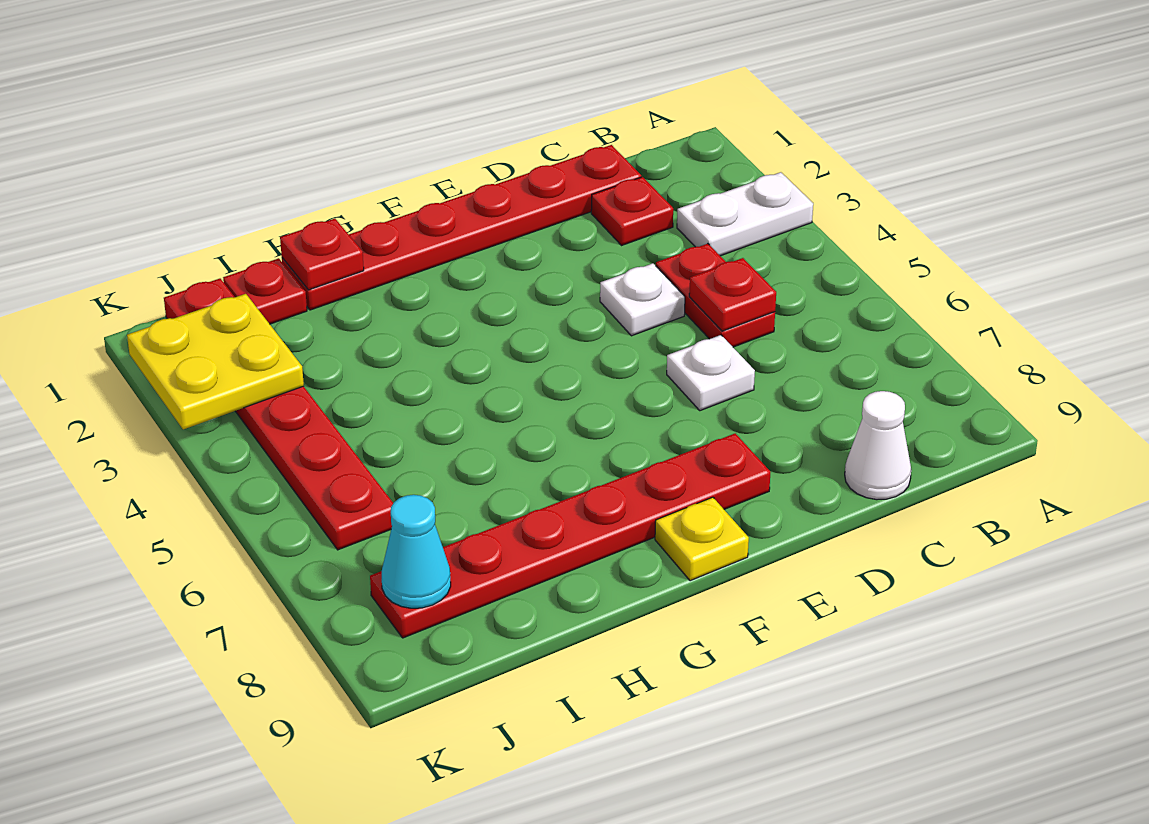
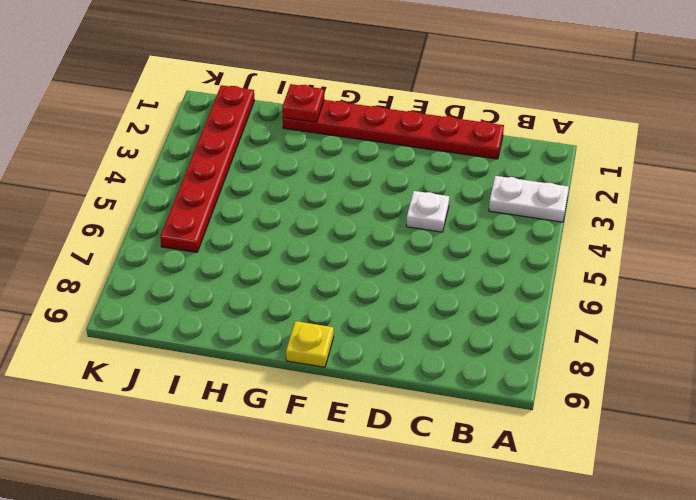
none -> red 1x1 plate [591,177,673,246]
none -> red 1x2 plate [656,244,775,347]
none -> white 1x1 cone [845,391,911,500]

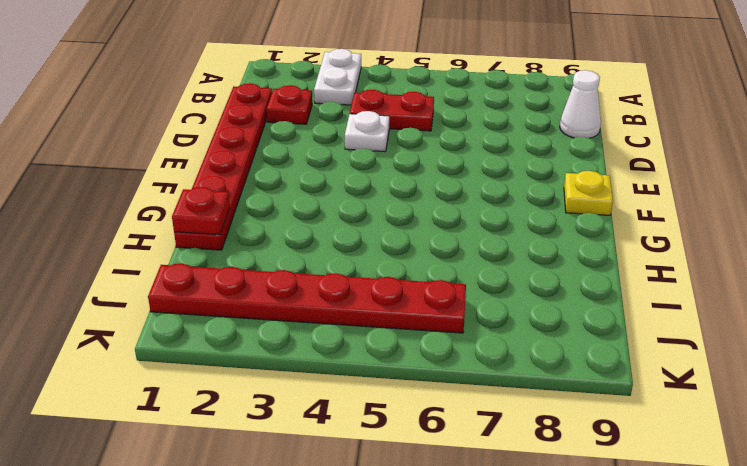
none -> white 1x1 plate [667,335,755,411]
none -> red 1x6 plate [370,433,770,638]
none -> red 1x1 plate [223,258,307,324]

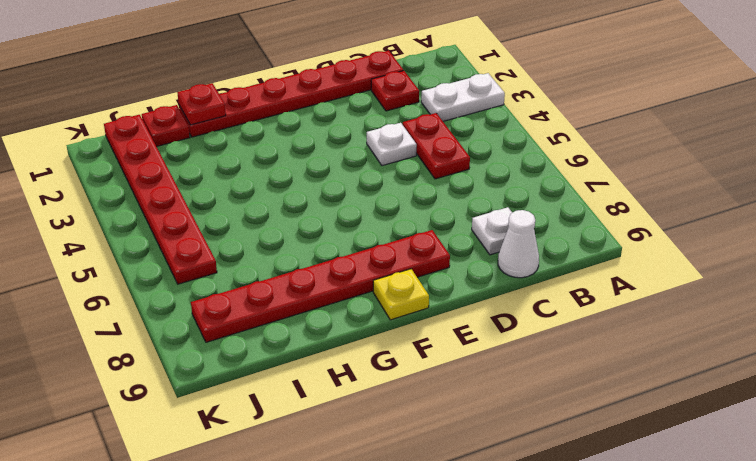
white 1x1 plate [472,207,512,255] -> white 1x1 plate moved to [667,335,755,411]
none -> red 1x1 plate [689,258,776,331]
none -> yellow 2x2 plate [127,294,304,429]
none -> cyan 1x1 cone [382,495,451,608]

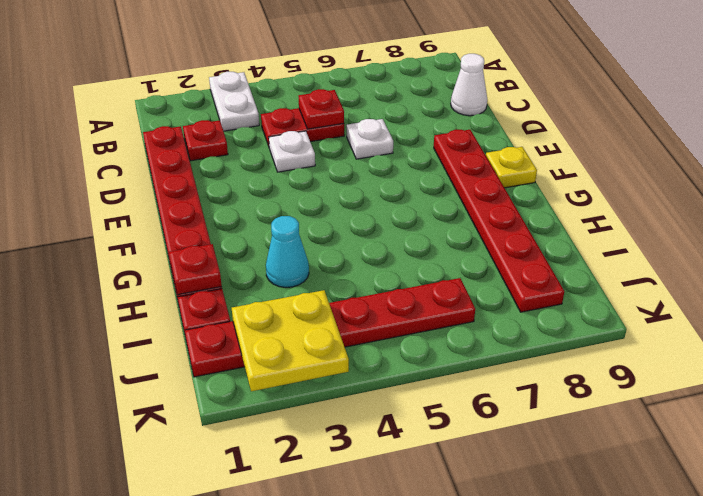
cyan 1x1 cone [266,216,309,287] -> cyan 1x1 cone moved to [382,495,451,608]

